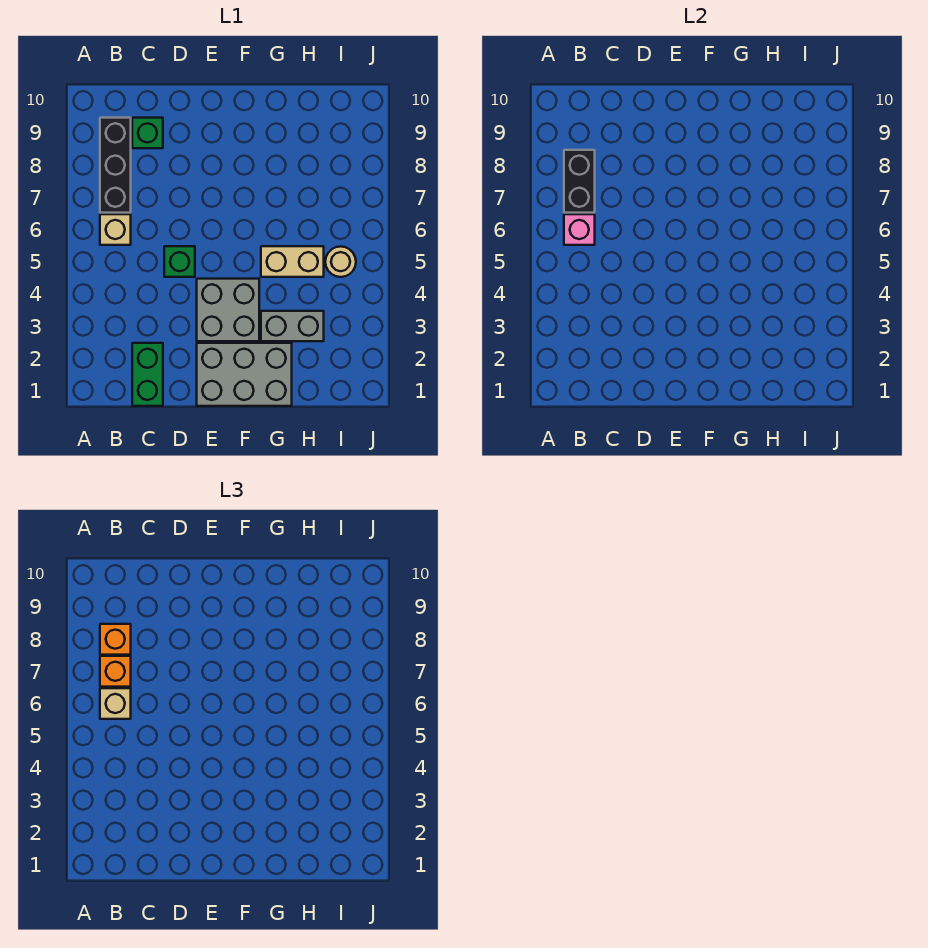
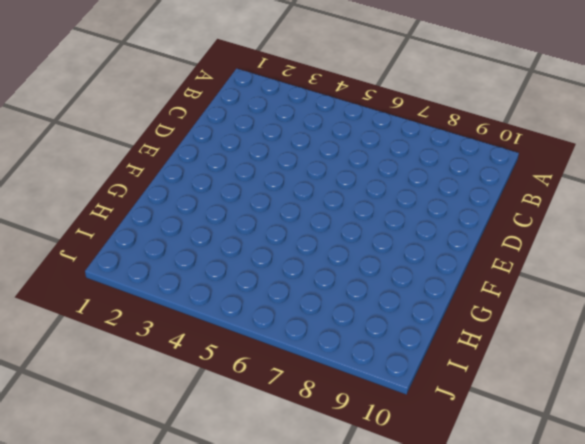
none -> tan 1x1 brick [100,214,131,245]
none -> black 1x3 brick [100,118,131,213]
none -> green 1x2 brick [132,343,163,406]

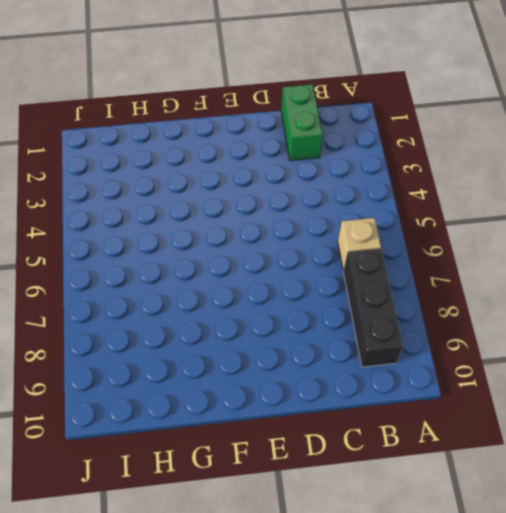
none -> green 1x1 brick [132,118,163,148]
none -> green 1x1 brick [164,246,195,277]
none -> grey 2x3 brick [197,343,292,406]

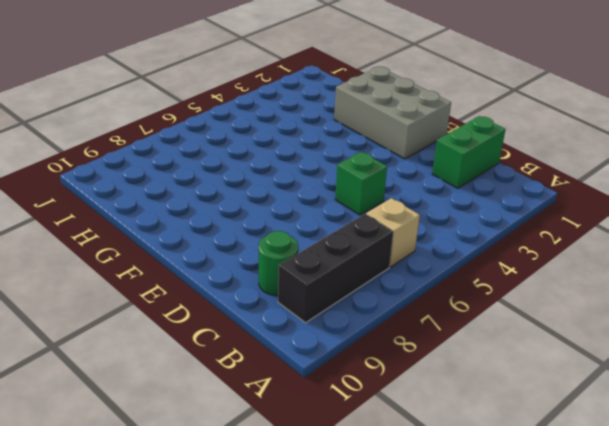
green 1x1 round brick [259,231,298,296] -> green 1x1 brick [132,118,163,148]
none -> grey 2x2 brick [197,279,259,341]
none -> grey 1x2 brick [261,311,324,341]
none -> tan 1x2 brick [261,246,324,277]

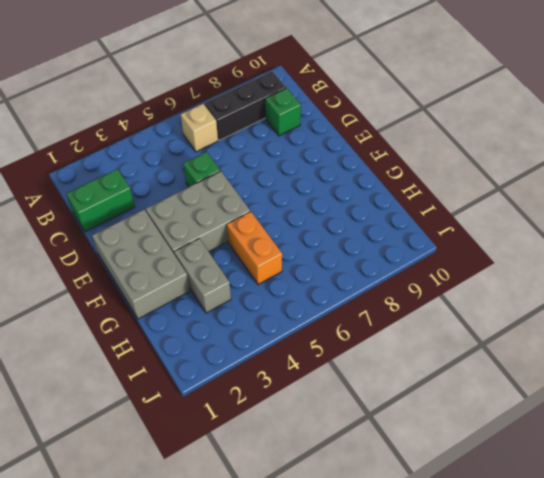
grey 2x3 brick [146,171,250,255] -> grey 2x2 brick [197,279,259,341]
orange 1x2 brick [227,212,282,285] -> tan 1x2 brick [261,246,324,277]
none -> tan 1x1 round brick [325,246,356,277]
none -> pink 1x1 brick [564,214,595,245]
none -> black 1x2 brick [564,150,595,213]

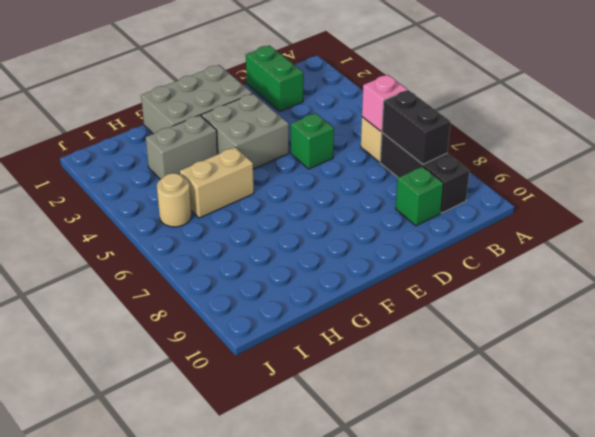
none -> tan 1x1 brick [100,688,131,719]
none -> orange 1x1 brick [100,656,131,687]
none -> orange 1x1 brick [100,624,131,655]

